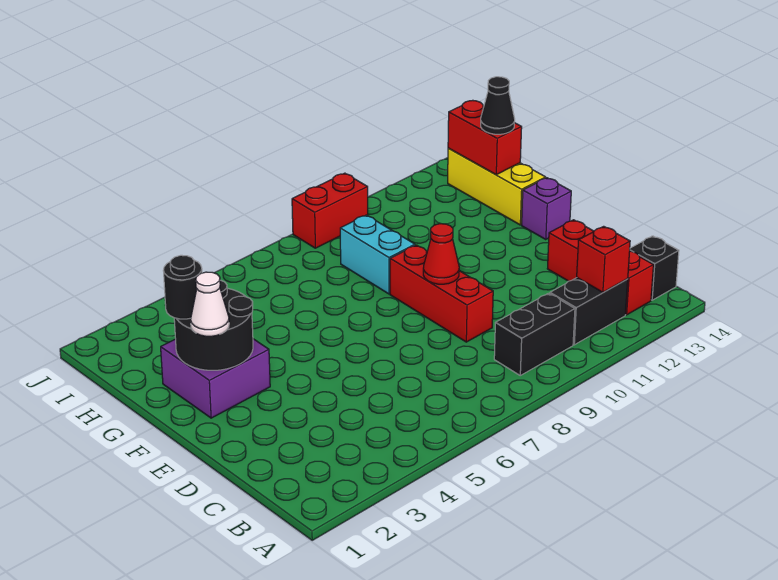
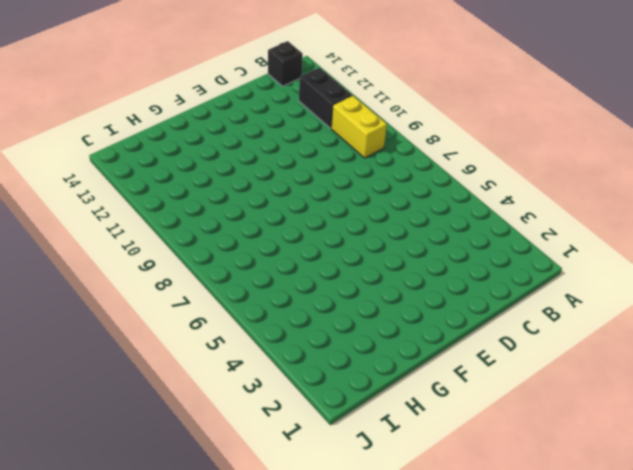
yellow 1x2 brick [331,95,387,158] -> black 1x2 brick [494,293,575,375]
none -> red 1x3 brick [547,220,653,315]
none -> red 1x3 brick [390,245,493,342]
none -> purple 2x2 brick [161,339,270,418]

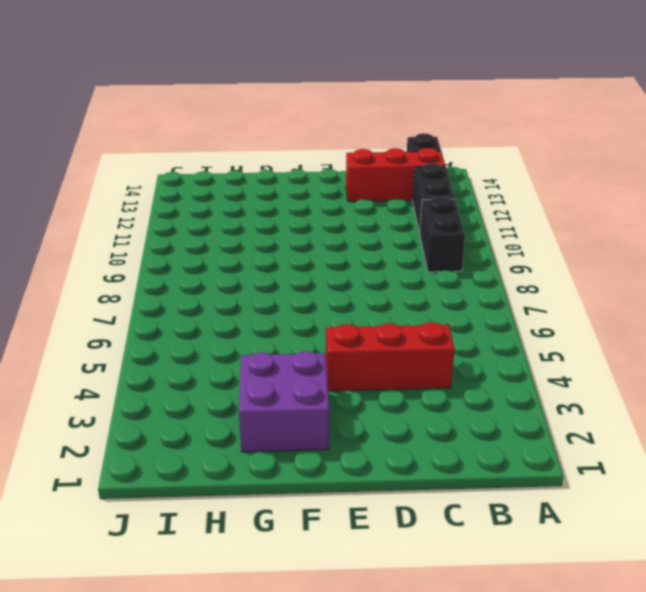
red 1x3 brick [326,322,455,391] -> red 1x3 brick moved to [390,245,493,342]
none -> purple 1x1 brick [522,178,571,239]
none -> cyan 1x2 brick [340,215,415,294]
none -> yellow 1x3 brick [448,148,546,225]

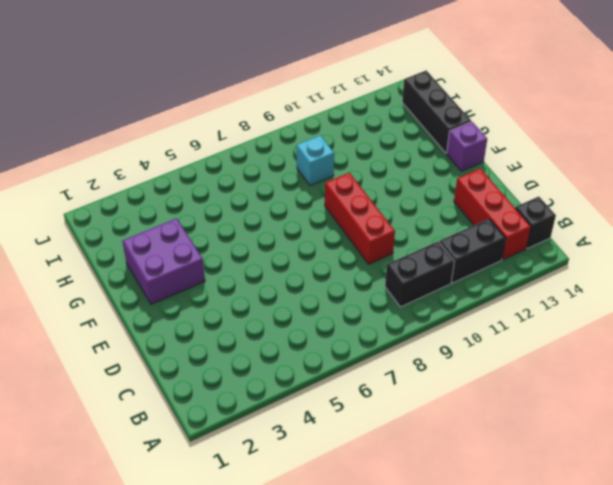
black 1x3 brick [402,70,471,153] -> yellow 1x3 brick [448,148,546,225]
cyan 1x1 brick [297,136,334,186] -> cyan 1x2 brick [340,215,415,294]
none -> red 1x2 brick [292,173,368,248]
none -> red 1x1 brick [577,226,630,292]
none -> red 1x1 cone [423,224,459,284]

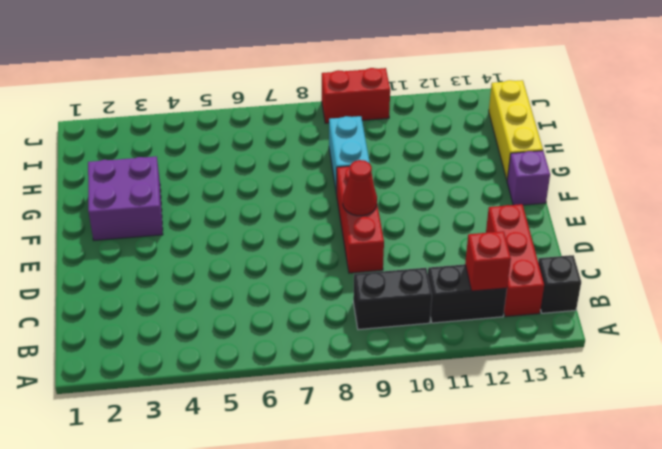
none -> black 2x2 round brick [174,280,253,370]
none -> red 1x2 brick [448,101,522,175]
none -> white 1x1 cone [191,272,229,336]

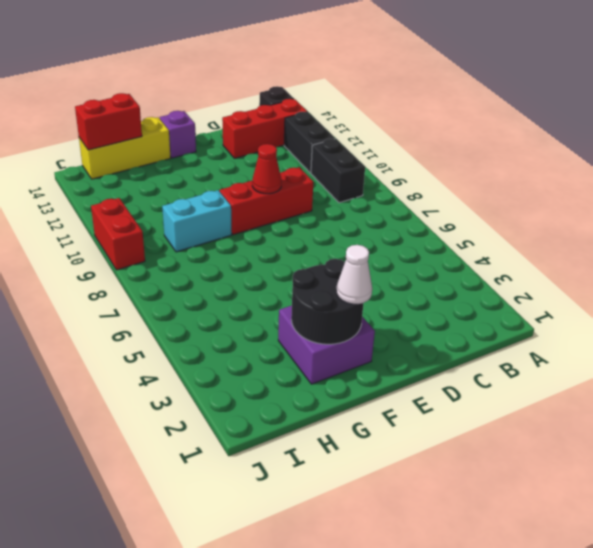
none -> red 1x1 brick [577,226,630,292]
none -> black 1x1 round brick [163,255,202,319]
none -> black 1x1 cone [481,77,515,134]

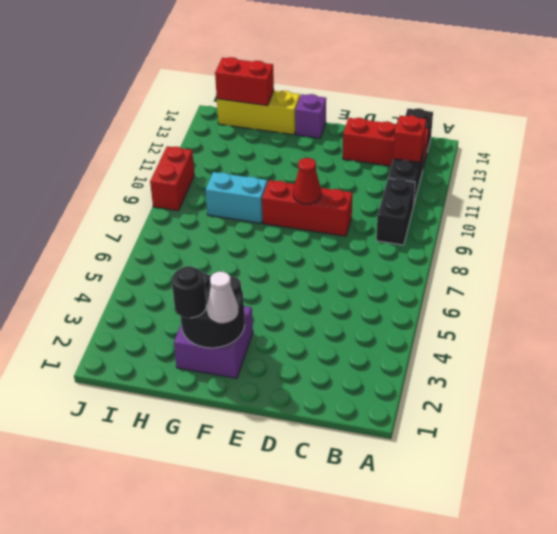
none -> black 1x1 cone [481,77,515,134]

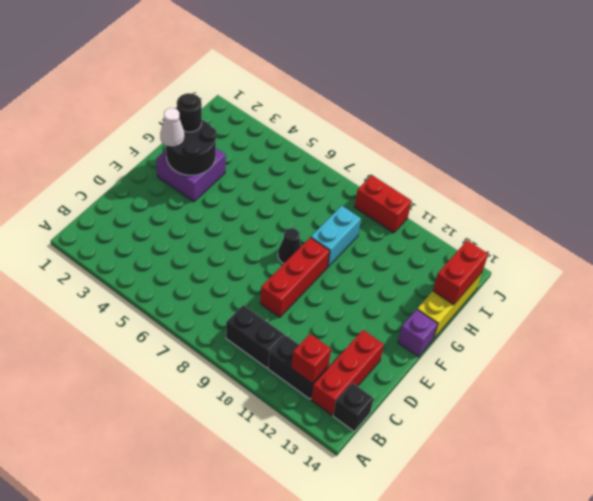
black 1x1 cone [278,228,301,264] -> black 1x1 cone moved to [481,77,515,134]
none -> red 1x1 cone [423,224,459,284]

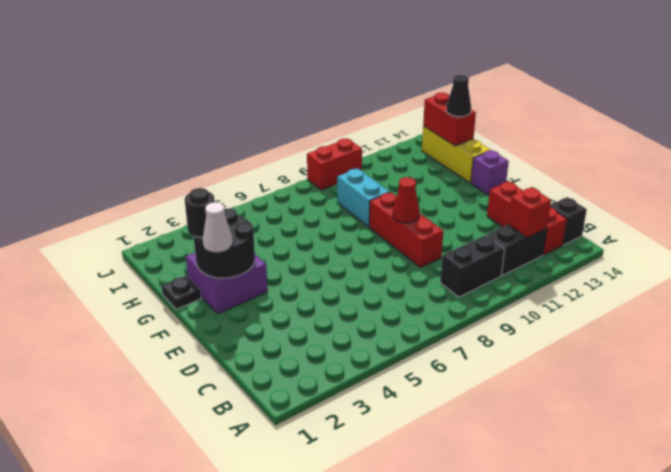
black 1x1 plate [161,276,201,309] -> none

